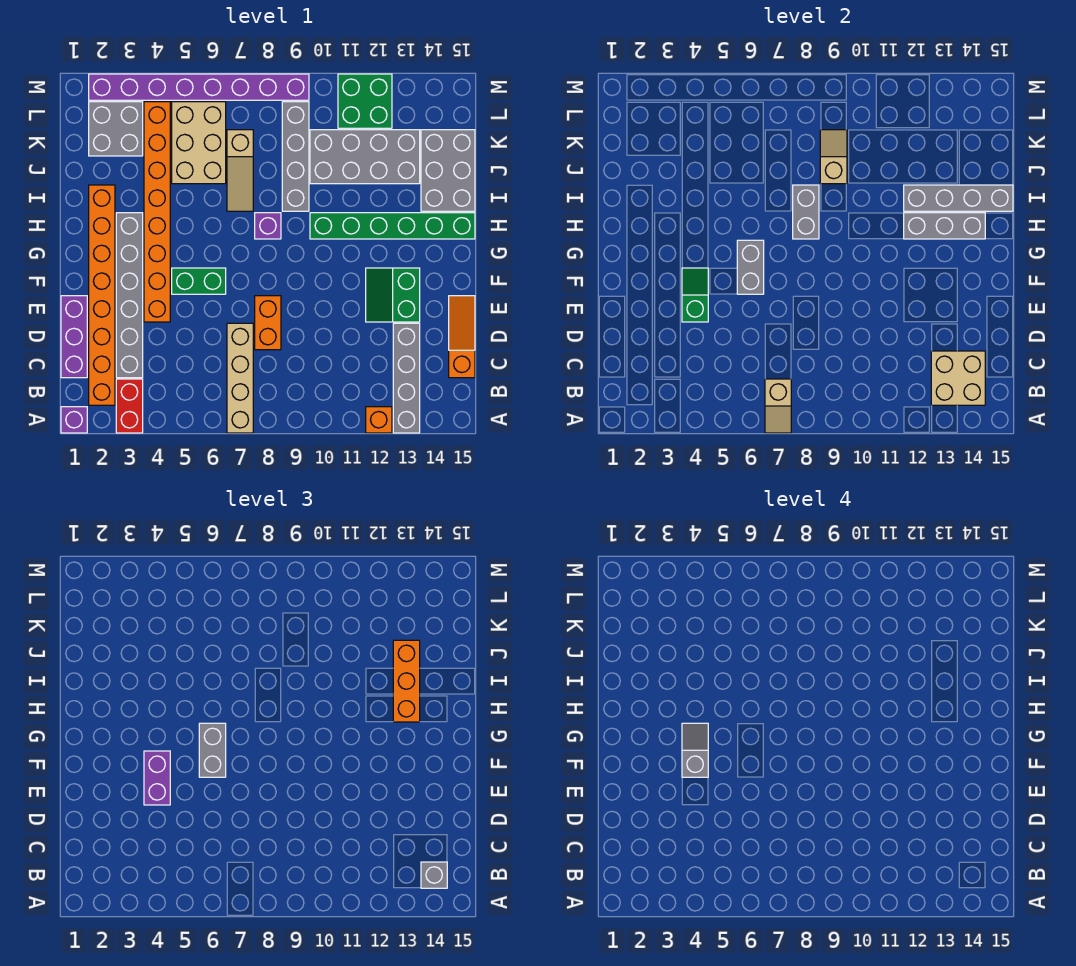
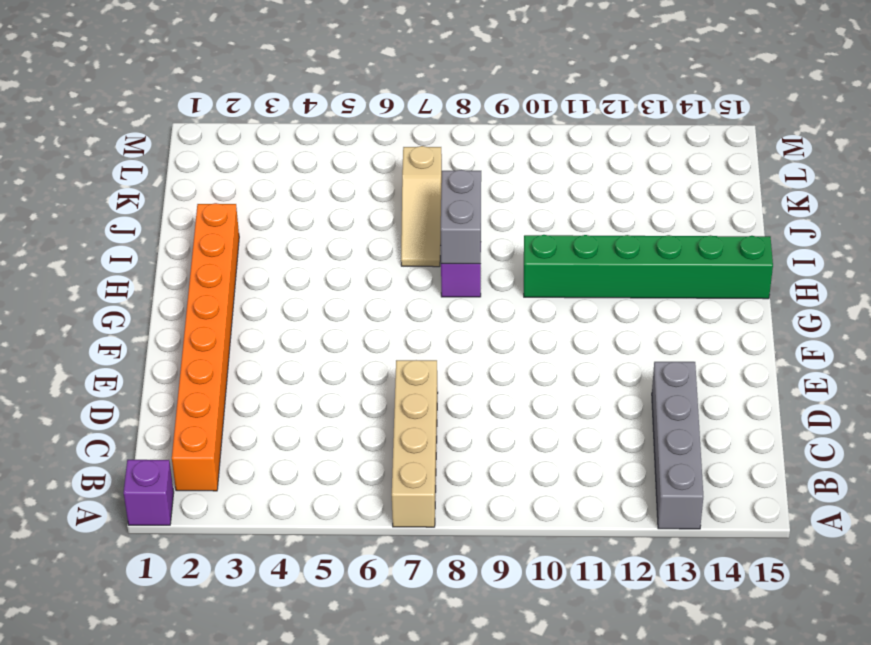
none -> red 1x2 brick [116,379,143,433]
none -> orange 1x1 brick [366,407,392,433]
none -> purple 1x3 brick [61,296,87,378]
none -> grey 1x6 brick [116,213,143,378]

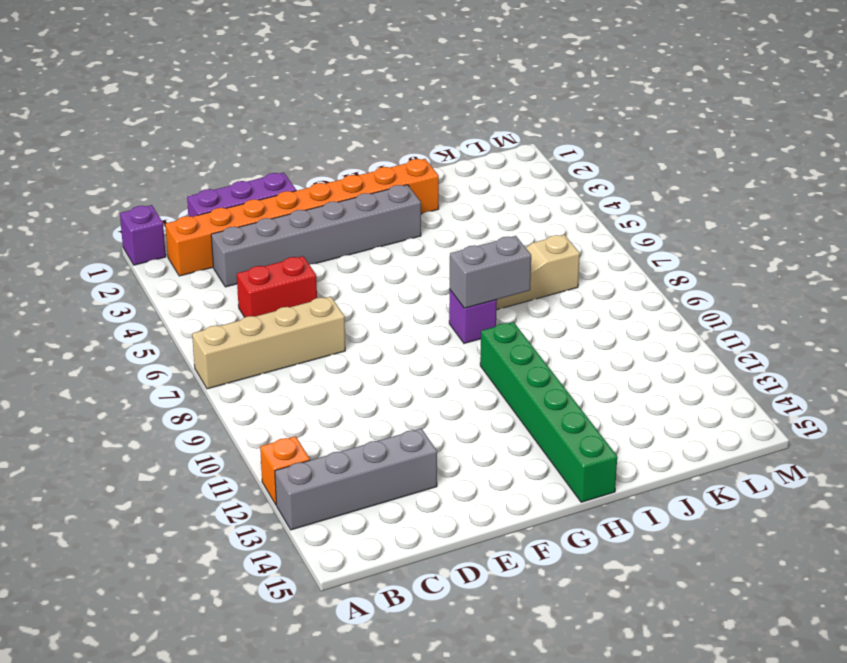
red 1x2 brick [237,256,317,317] -> red 1x2 brick moved to [116,379,143,433]
none -> orange 1x3 slope [449,296,475,378]
none -> orange 1x2 brick [255,296,281,350]
none -> orange 1x8 brick [144,102,170,322]
none -> green 2x2 slope [366,268,420,322]

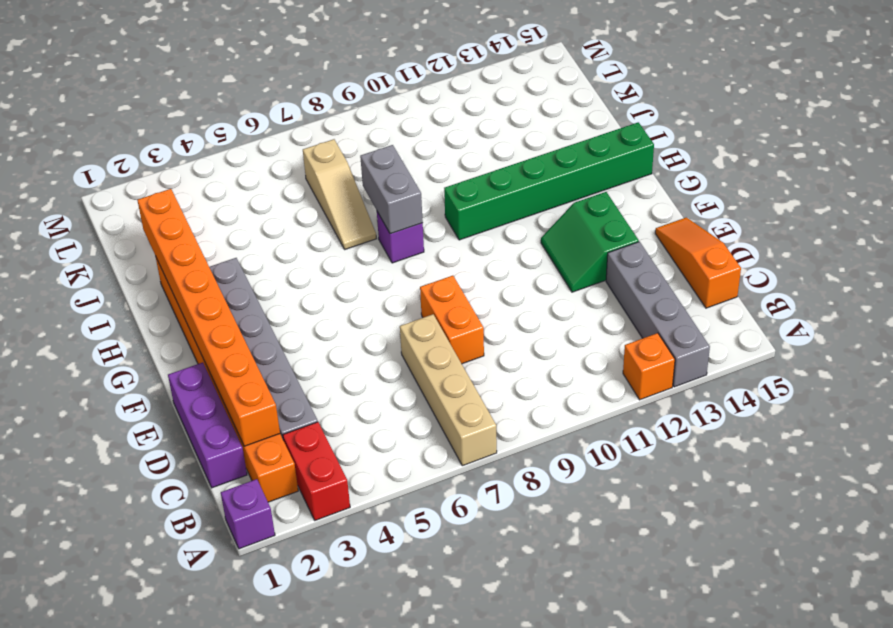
orange 1x8 brick [137,189,280,446] -> orange 1x8 brick moved to [144,102,170,322]
none -> green 1x2 brick [172,268,226,294]
none -> grey 1x4 brick [282,102,309,211]
none -> grey 2x3 brick [421,130,475,211]
none -> tan 2x3 brick [172,102,226,184]

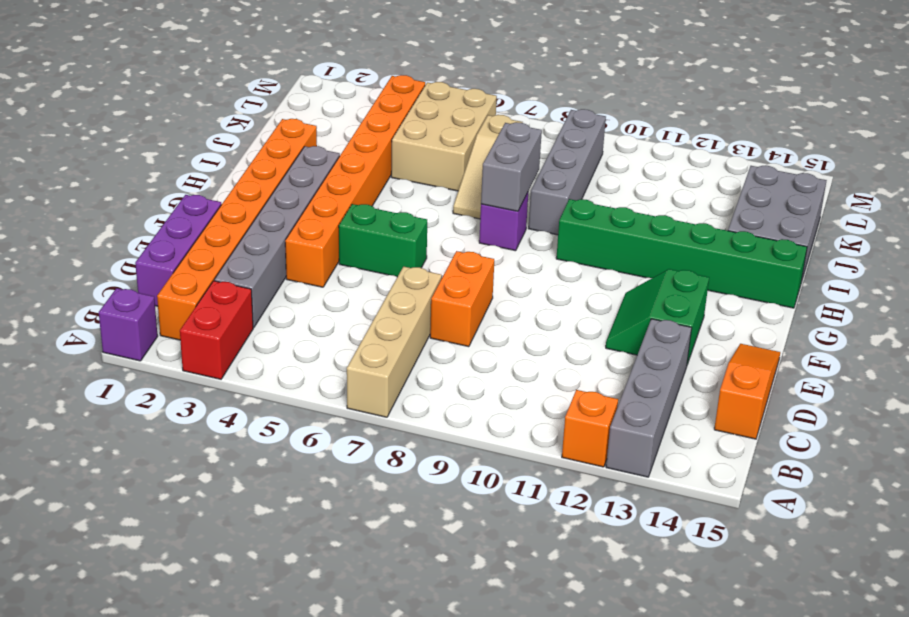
none -> grey 2x4 brick [310,130,420,184]
none -> grey 2x2 brick [89,102,143,156]
none -> green 2x2 brick [338,74,392,128]
none -> purple 1x8 brick [89,74,309,100]

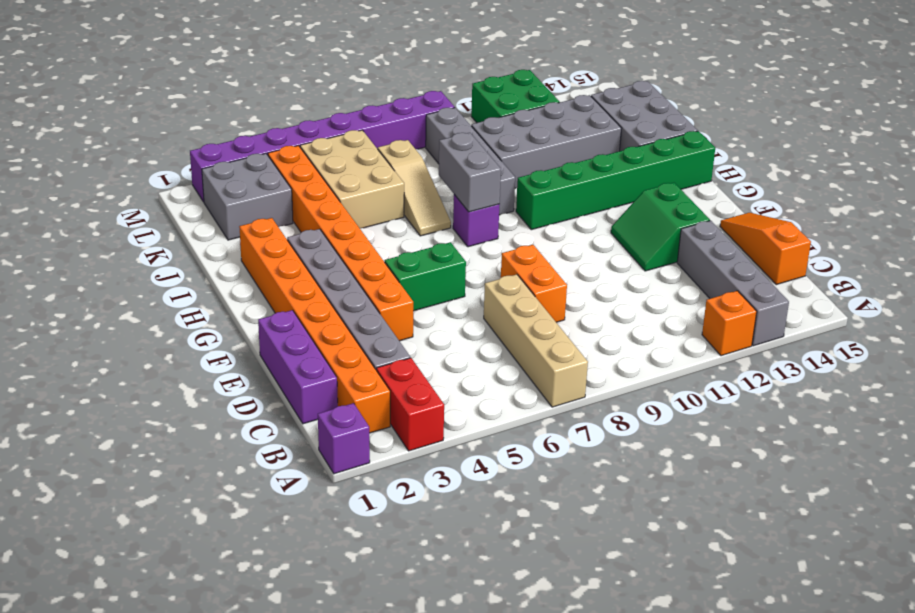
none -> tan 1x2 slope [765,379,791,433]
none -> tan 2x2 brick [931,351,985,405]
none -> green 1x2 slope [682,268,708,322]
none -> grey 1x2 brick [737,240,764,294]

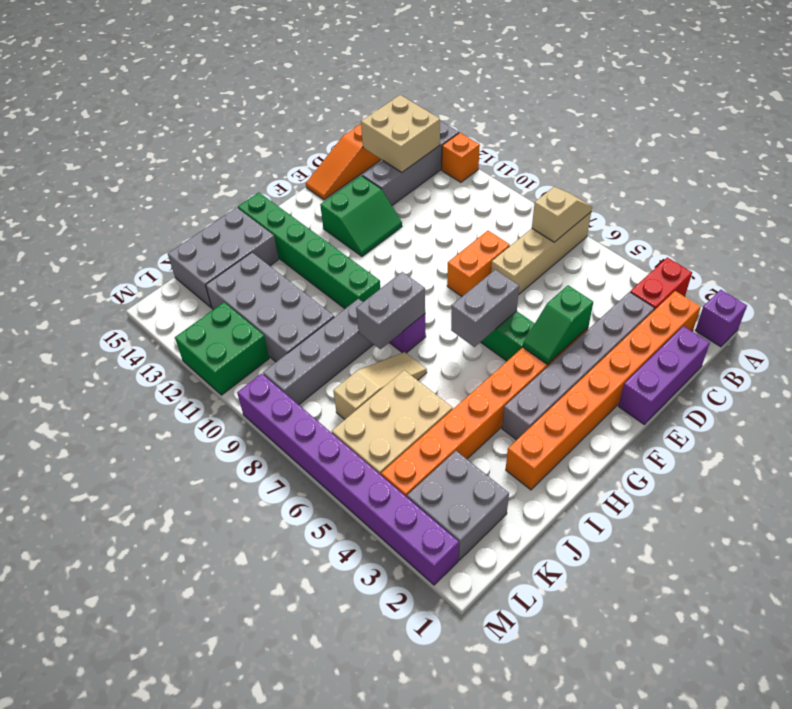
none -> grey 1x3 brick [904,213,985,239]
none -> grey 1x4 brick [904,185,1013,211]
none -> tan 1x2 slope [820,130,847,184]
none -> grey 1x1 brick [421,862,447,888]

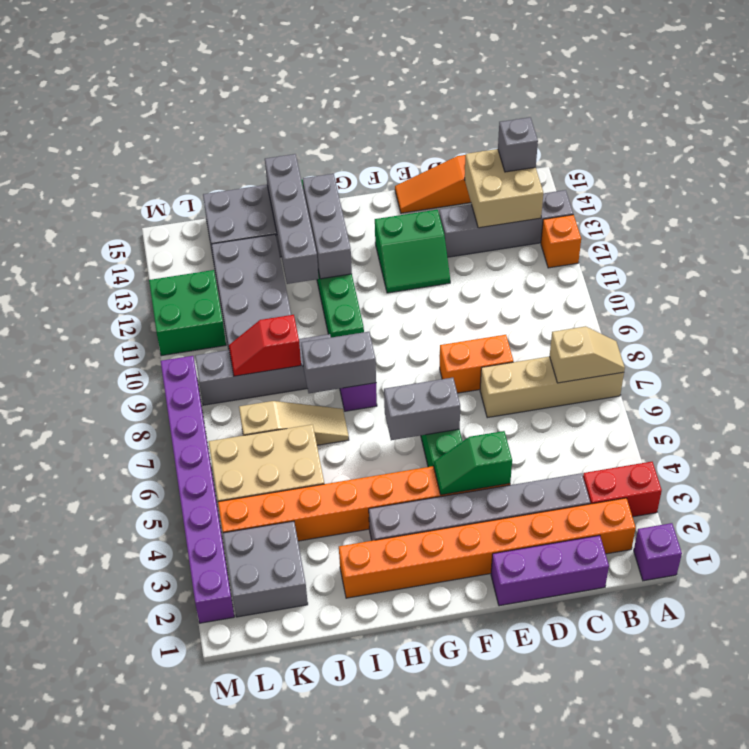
red 1x2 slope [229,315,301,376] -> tan 1x2 slope [820,130,847,184]
none -> purple 1x2 brick [144,751,170,805]
none -> grey 1x2 brick [199,723,226,777]
none -> orange 1x3 brick [393,640,420,722]
none -> grey 1x2 slope [682,723,708,777]

